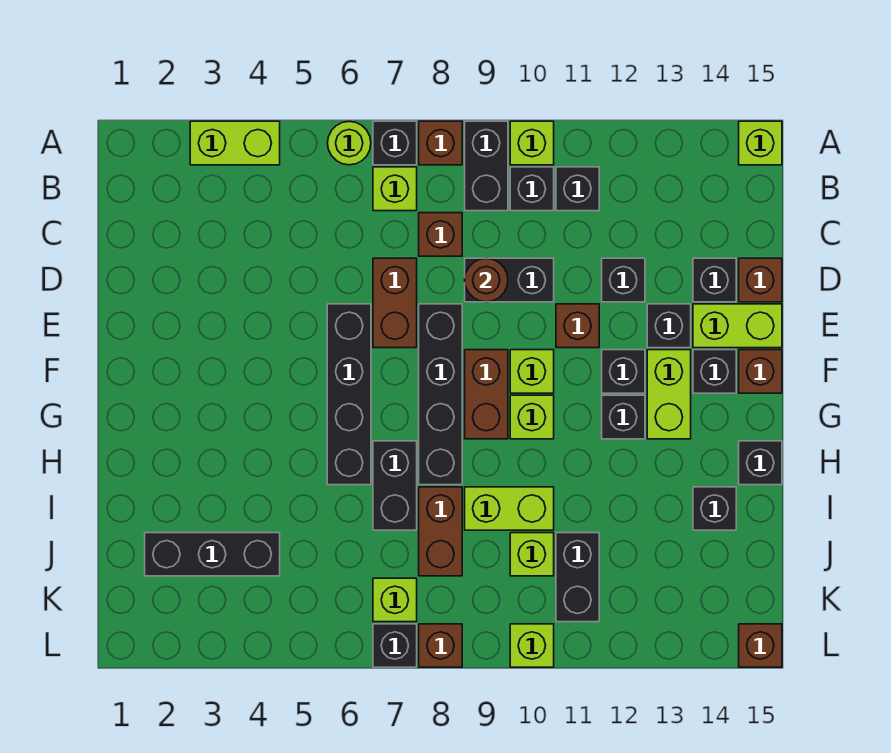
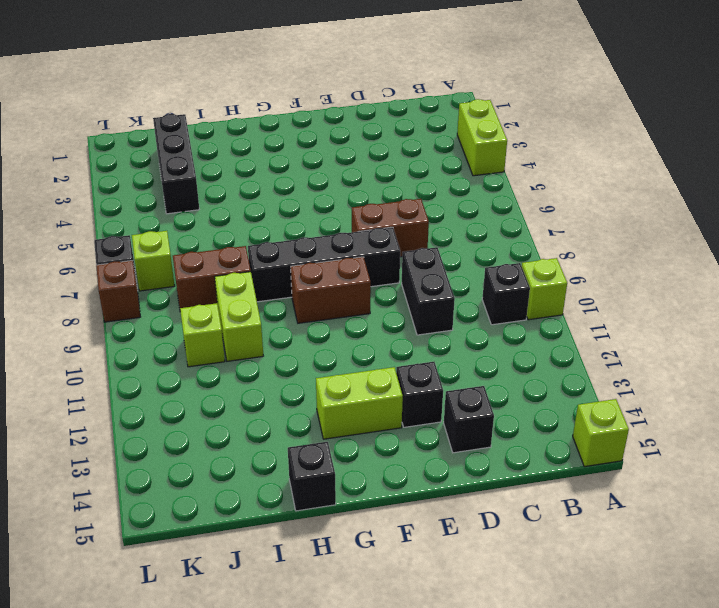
none -> lime 1x1 round brick [328,121,371,165]
none -> black 1x1 brick [373,121,417,165]
none -> brown 1x1 brick [419,121,462,165]
none -> black 1x2 brick [465,121,508,211]

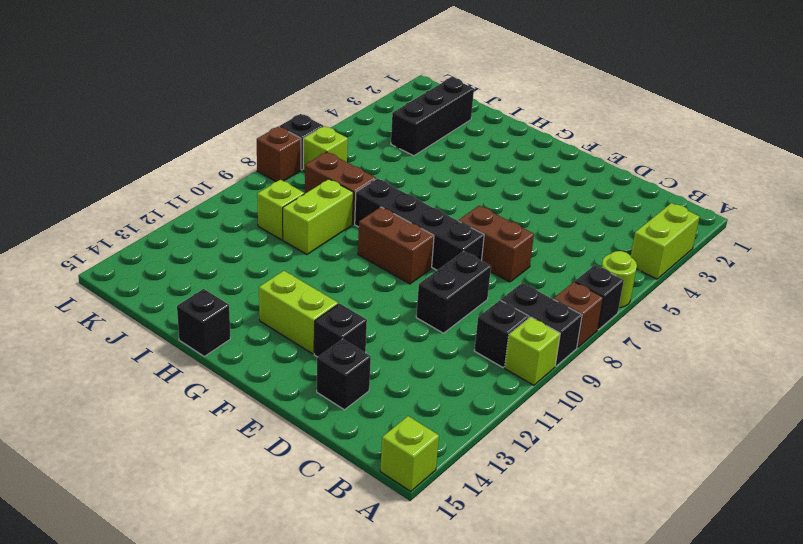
none -> lime 1x1 brick [373,167,417,211]
none -> black 1x1 brick [556,167,599,211]
none -> brown 1x1 brick [419,213,462,256]
none -> black 1x1 brick [602,258,645,302]

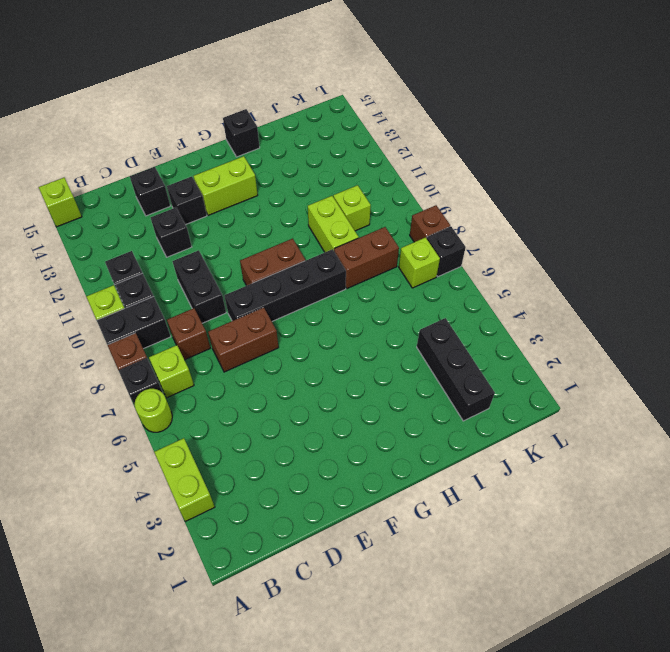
none -> brown 1x1 brick [739,258,782,302]
none -> black 1x4 brick [327,304,371,485]
none -> brown 1x1 brick [556,304,599,348]
none -> lime 1x2 brick [693,304,782,348]

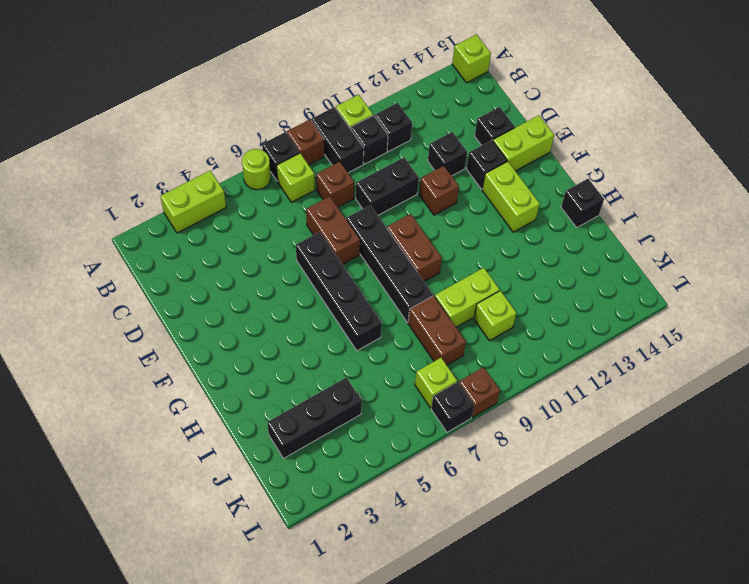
none -> brown 1x1 brick [739,258,782,302]
none -> lime 1x1 brick [510,350,554,393]
none -> black 1x1 brick [602,350,645,393]
none -> black 1x1 brick [693,350,736,393]

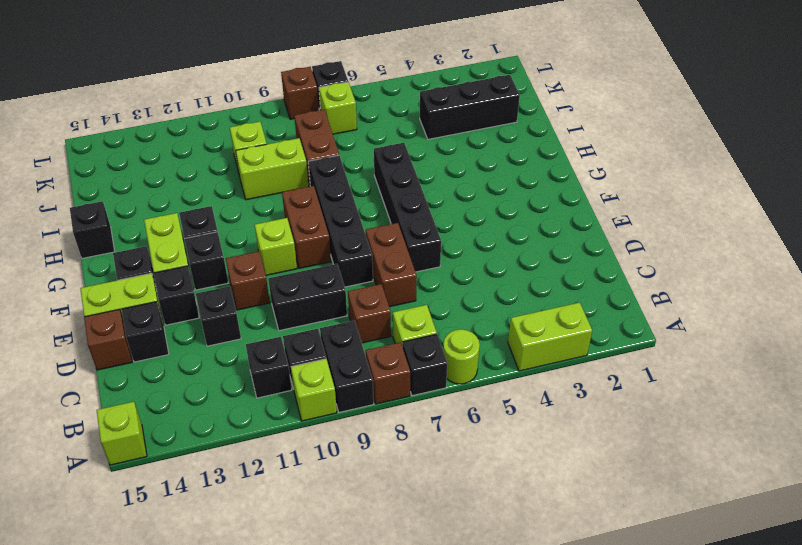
none -> brown 1x1 brick [739,350,782,393]
none -> lime 1x1 brick [510,395,554,439]
none -> black 1x2 brick [373,441,417,530]
none -> black 1x1 brick [693,487,736,530]

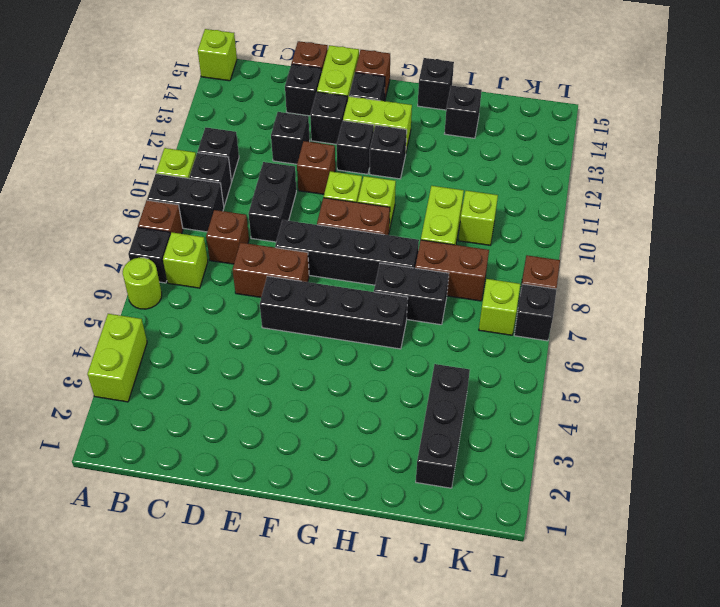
none -> black 1x2 brick [556,533,599,622]
none -> lime 1x1 brick [510,624,554,667]
none -> brown 1x1 brick [739,624,782,667]
none -> brown 1x1 round brick [465,258,508,302]

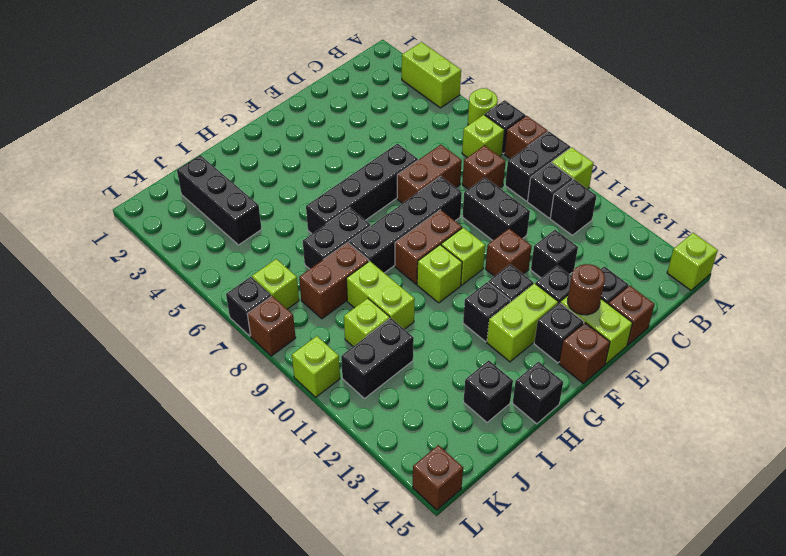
brown 1x1 round brick [568,264,605,315] -> brown 1x1 round brick moved to [465,258,508,302]

